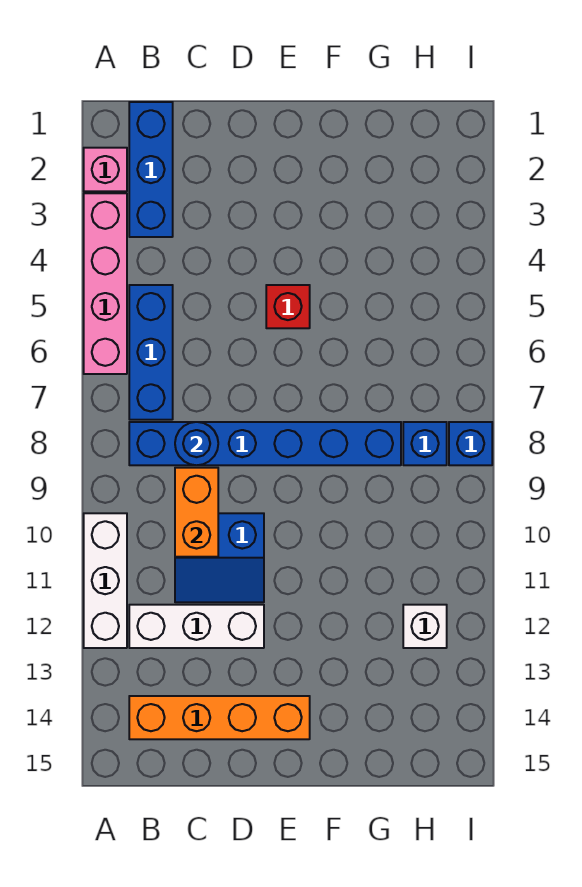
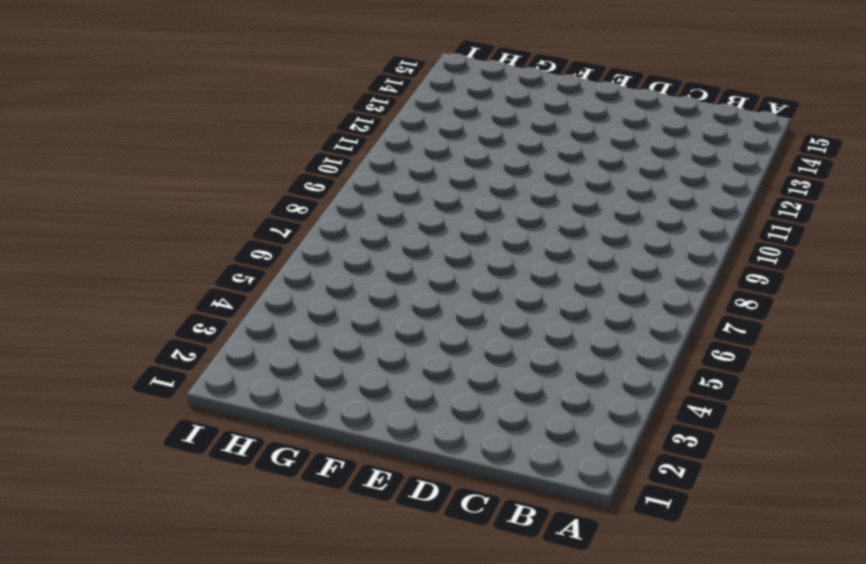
none -> pink 1x1 brick [84,148,127,191]
none -> pink 1x4 brick [84,193,127,374]
none -> white 1x3 brick [84,513,127,648]

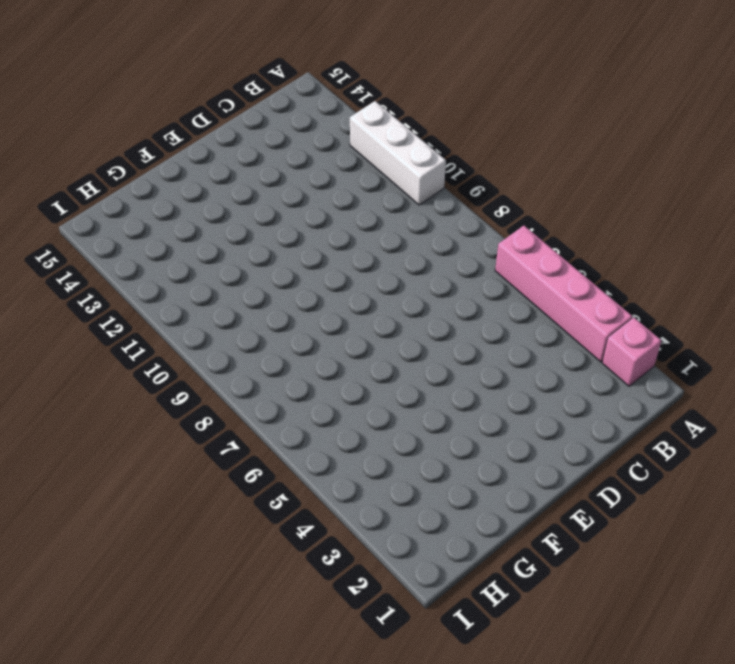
none -> blue 1x3 brick [129,102,173,237]
none -> blue 1x3 brick [129,285,173,420]
none -> blue 1x6 brick [129,422,401,465]

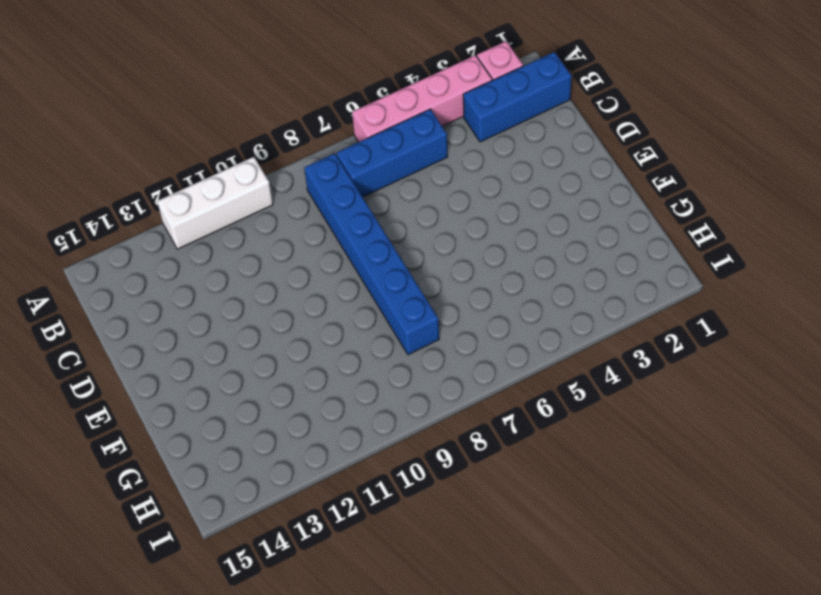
none -> white 1x3 brick [129,605,264,648]
none -> orange 1x4 brick [129,696,310,739]
none -> blue 2x2 slope [175,513,264,602]

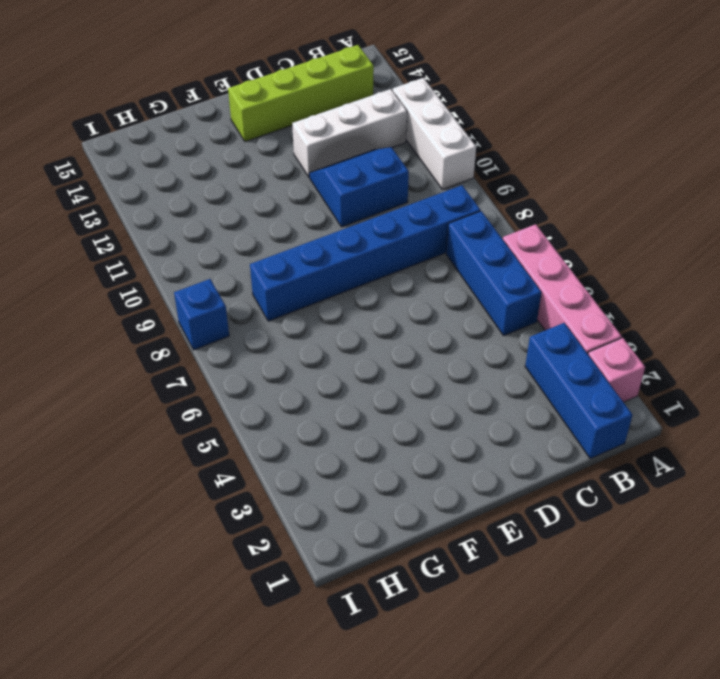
lime 1x4 brick [228,45,374,142] -> orange 1x4 brick [129,696,310,739]
none -> red 1x1 brick [266,285,310,328]
none -> blue 1x1 brick [403,422,447,465]
none -> white 1x1 brick [403,605,447,648]

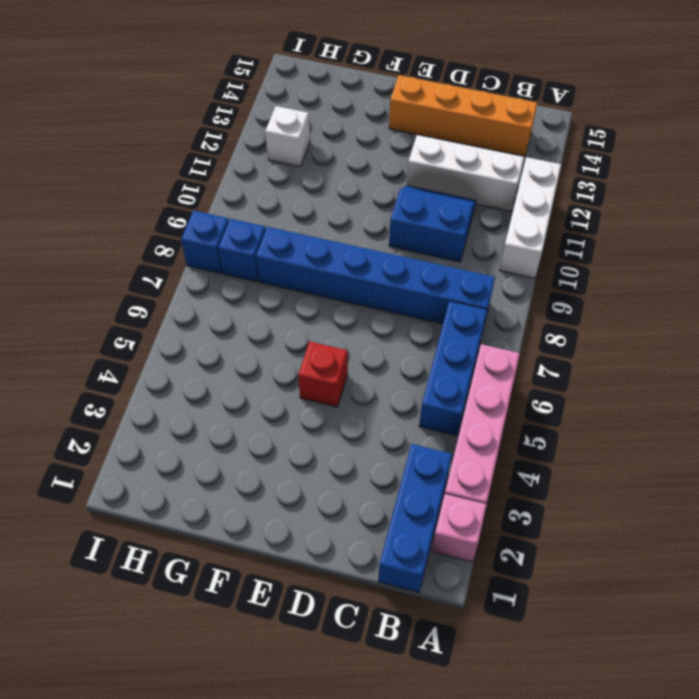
none -> blue 1x1 round brick [175,422,218,465]
none -> orange 1x2 brick [175,468,218,557]

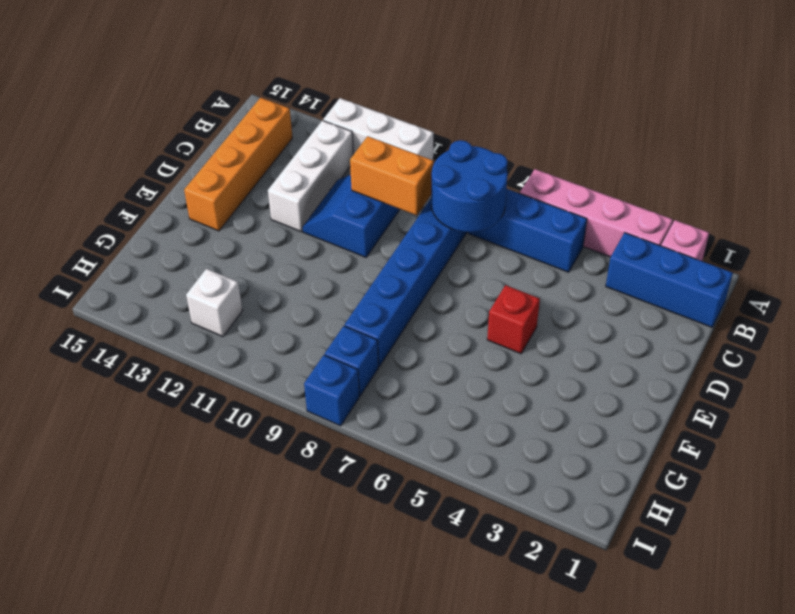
blue 2x2 round brick [431,140,508,232] -> blue 1x1 round brick [175,422,218,465]

